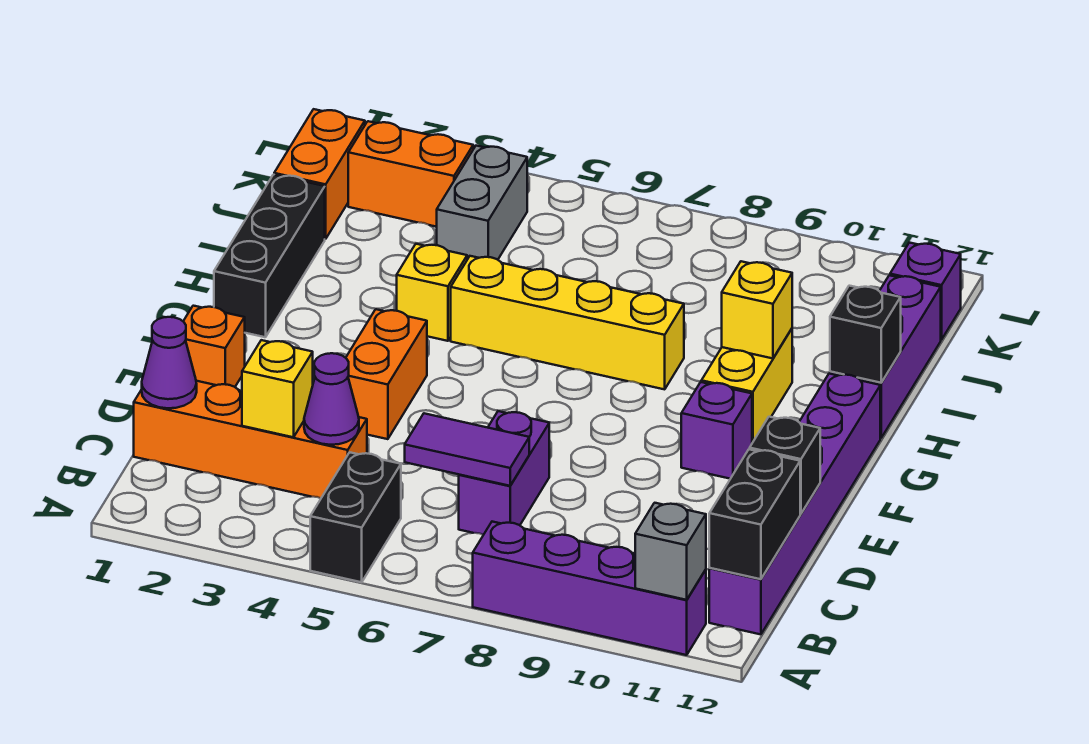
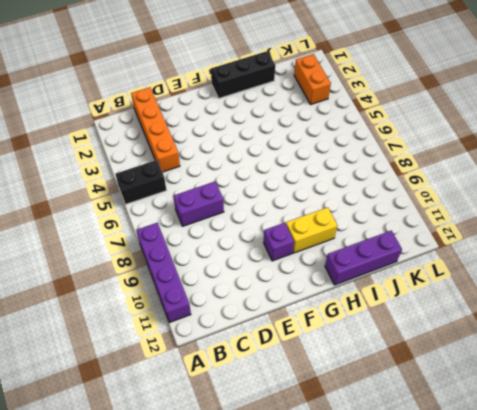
none -> purple 1x6 brick [709,374,880,634]
none -> orange 1x1 brick [183,306,245,387]
none -> orange 1x2 brick [346,309,427,439]

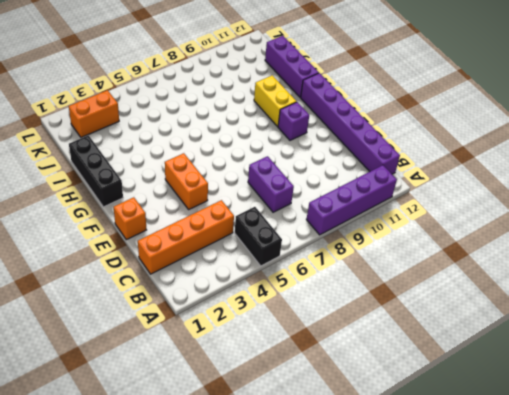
none -> yellow 1x1 brick [397,244,467,341]
none -> yellow 1x4 brick [451,256,684,389]
none -> orange 1x2 brick [274,109,365,239]

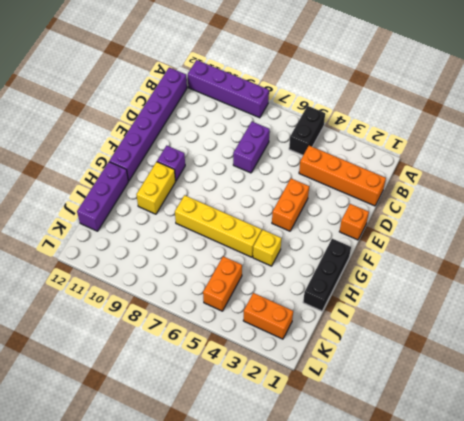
orange 1x2 brick [203,256,242,311] -> orange 1x2 brick moved to [274,109,365,239]
none -> grey 1x2 brick [437,146,527,260]
none -> purple 1x1 brick [890,243,961,340]
none -> grey 1x1 brick [635,503,706,600]

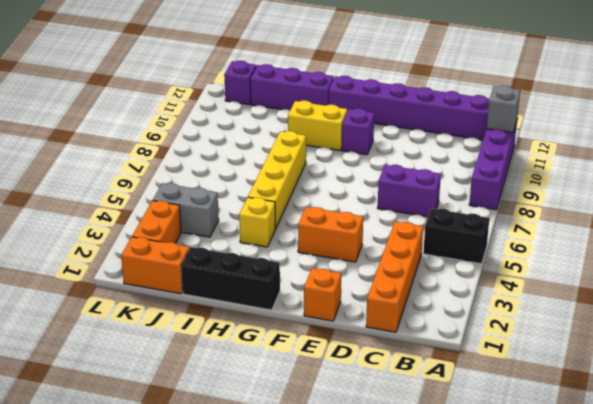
none -> black 1x2 brick [709,449,800,579]
none -> purple 1x1 cone [142,317,197,408]
none -> yellow 1x1 brick [242,340,313,437]

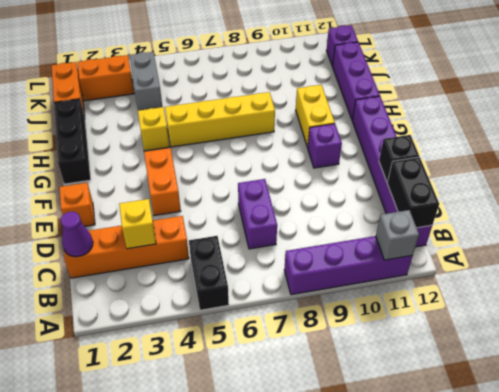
none -> purple 1x1 cone [304,353,359,445]
none -> purple 1x2 tile [405,413,529,486]
none -> yellow 1x1 brick [722,261,792,358]

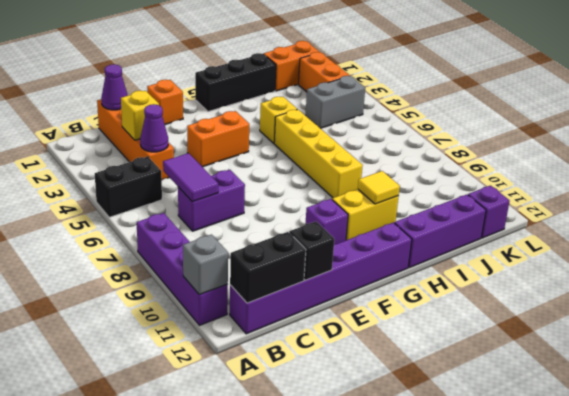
yellow 1x1 tile [358,171,400,204] -> yellow 1x1 brick [722,261,792,358]
none -> black 1x1 brick [830,286,901,383]

